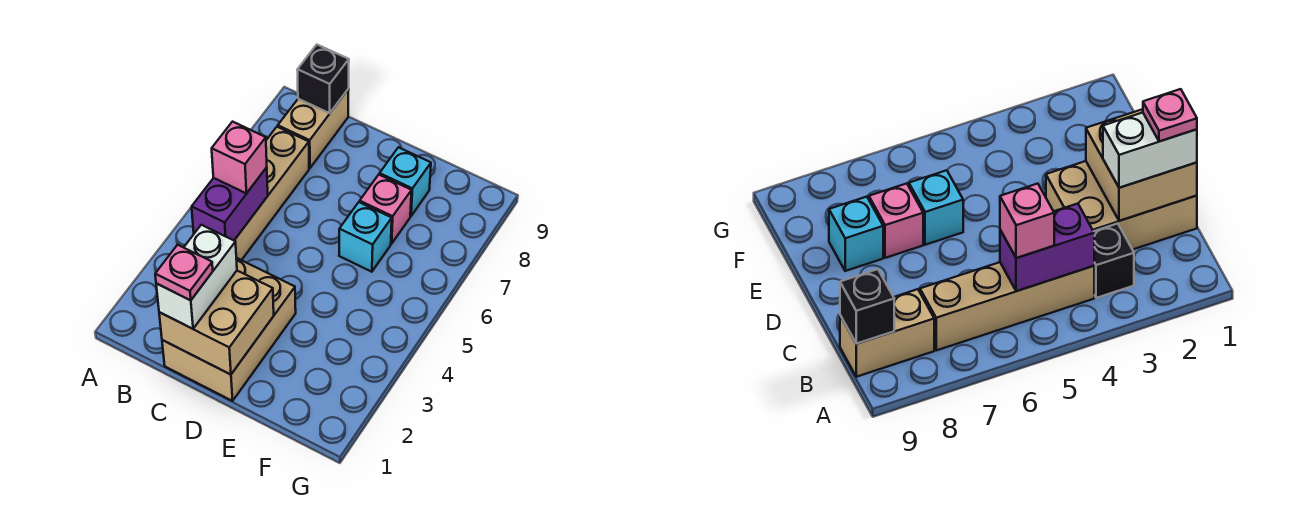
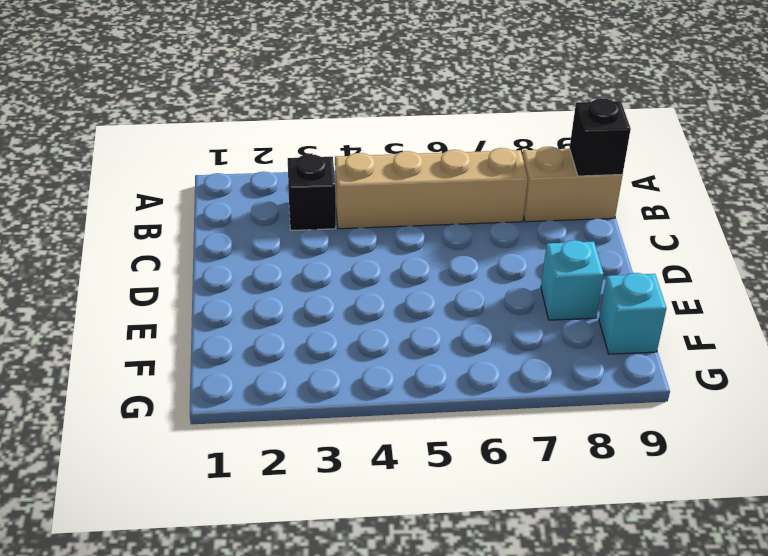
cyan 1x1 brick [599,273,666,354] -> cyan 1x1 brick moved to [339,202,392,272]
none -> tan 2x3 brick [162,258,296,401]
none -> pink 1x1 brick [360,175,412,244]
none -> purple 1x2 brick [192,167,268,240]

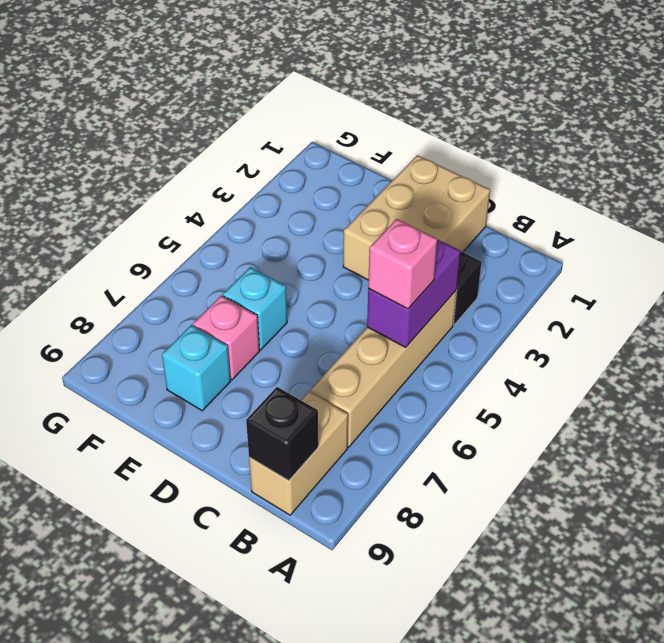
none -> tan 2x2 brick [159,271,274,375]
none -> white 1x2 brick [156,225,237,329]
none -> pink 1x1 plate [155,245,213,300]

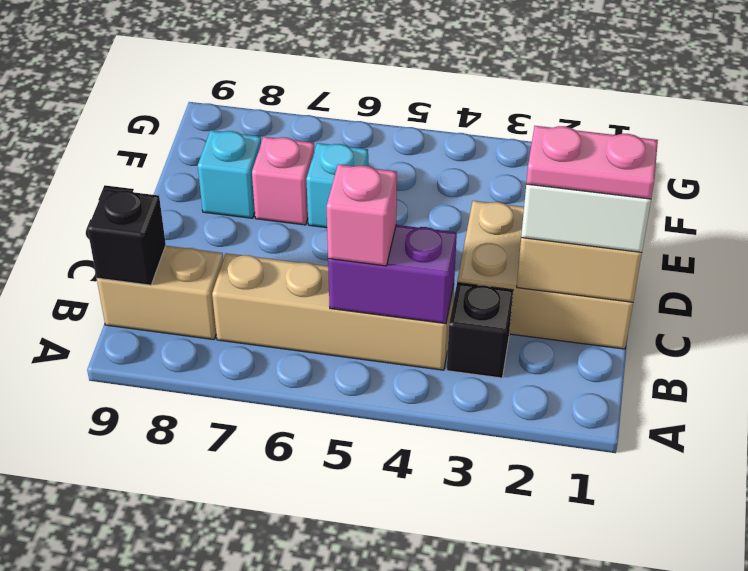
pink 1x2 plate [526,126,658,199] -> pink 1x1 plate [155,245,213,300]

